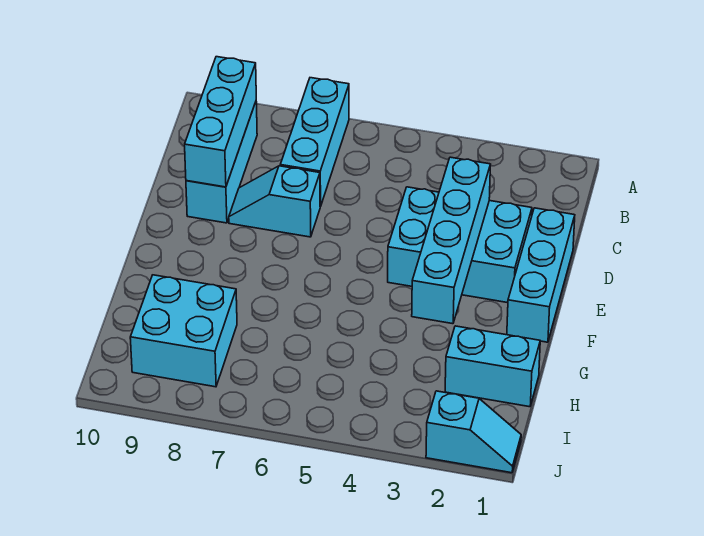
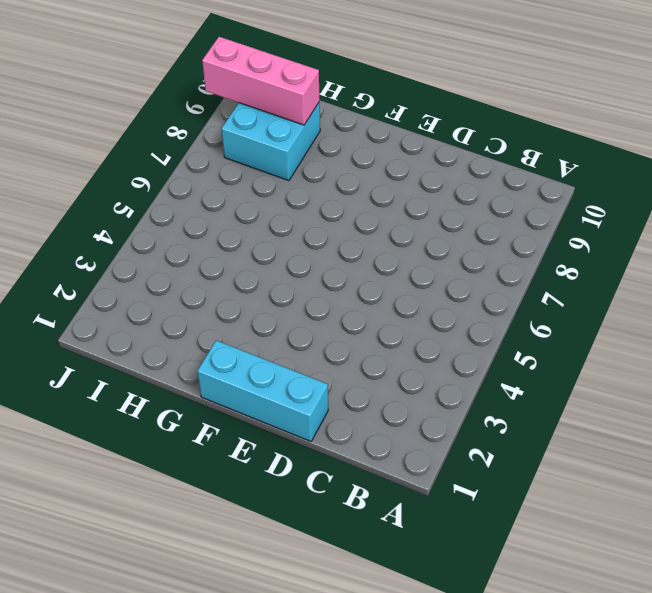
pink 1x3 brick [202,37,320,125] -> none
none -> cyan 1x3 brick [280,78,349,207]
none -> cyan 1x3 brick [186,102,257,223]

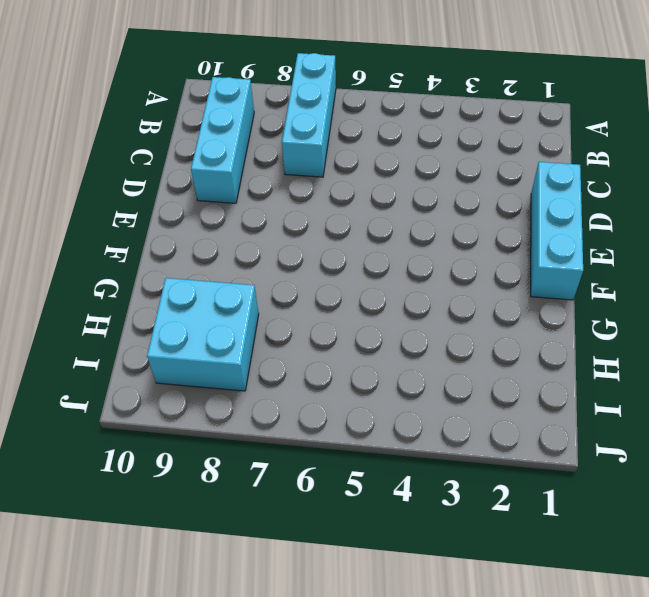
none -> cyan 2x3 brick [388,187,532,303]
none -> cyan 1x2 slope [229,166,320,237]

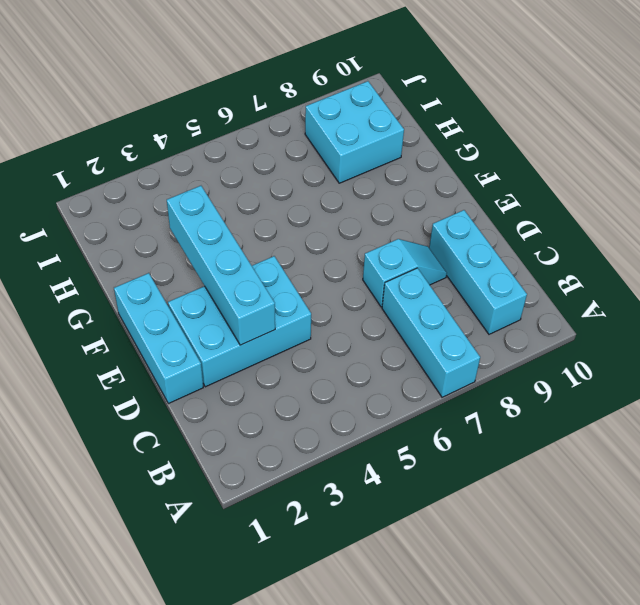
none -> cyan 1x2 brick [445,326,540,407]
none -> cyan 1x2 slope [426,391,521,473]

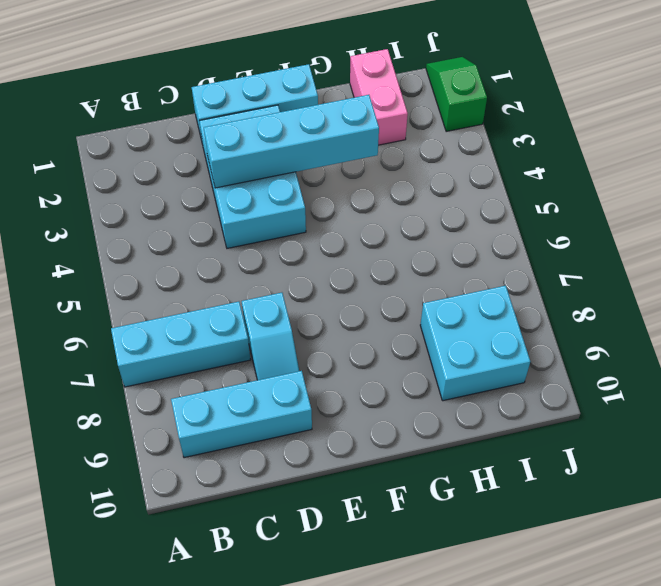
pink 1x2 brick [350,49,408,145] -> cyan 1x2 brick [445,326,540,407]
green 1x2 slope [426,57,487,132] -> cyan 1x2 slope [426,391,521,473]
none -> cyan 1x3 brick [185,57,256,187]

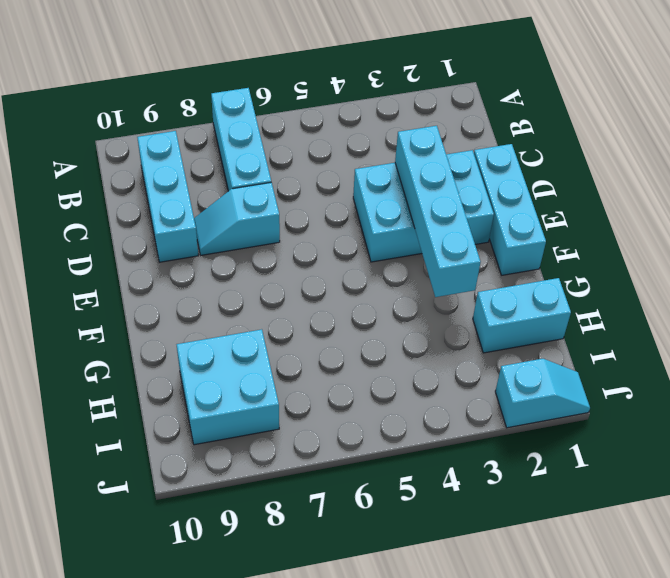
none -> cyan 1x3 brick [185,57,256,187]

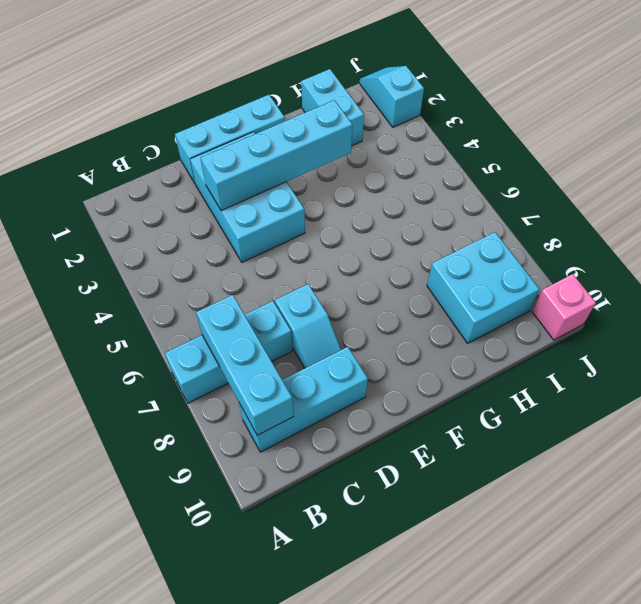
cyan 1x3 brick [196,295,294,435] -> cyan 1x3 brick turned to [185,57,256,187]
pink 1x1 brick [532,274,596,340] -> none

